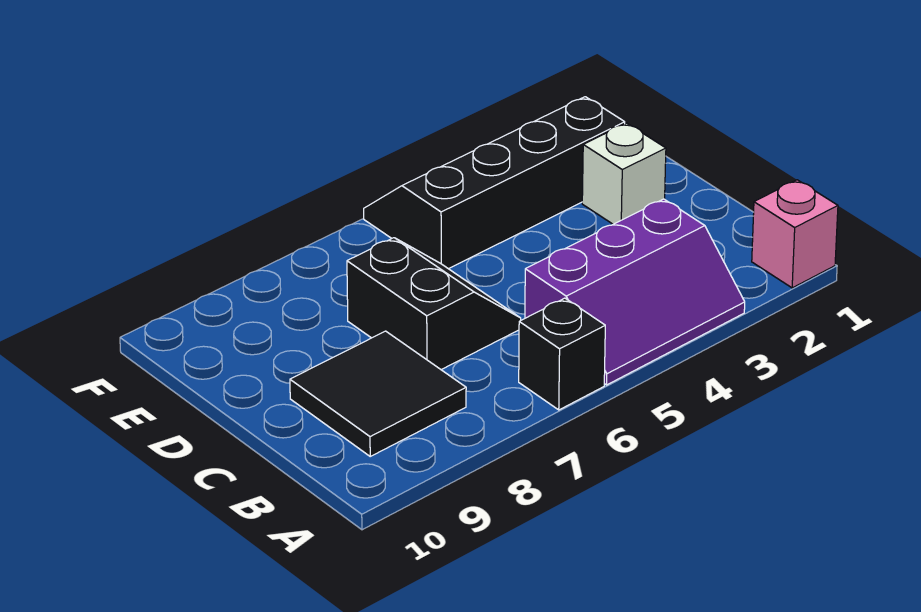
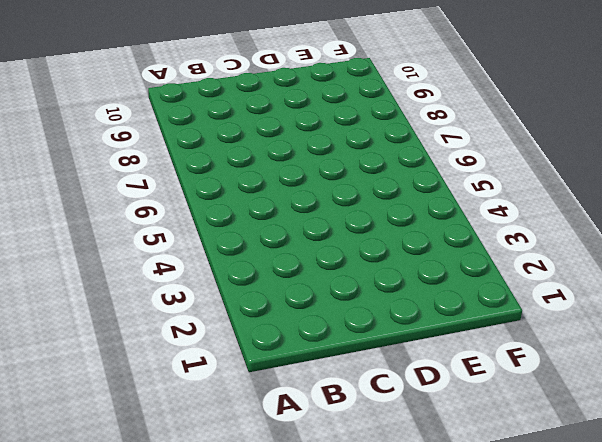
none -> pink 1x1 brick [752,180,838,288]
none -> purple 2x3 slope [525,199,745,385]

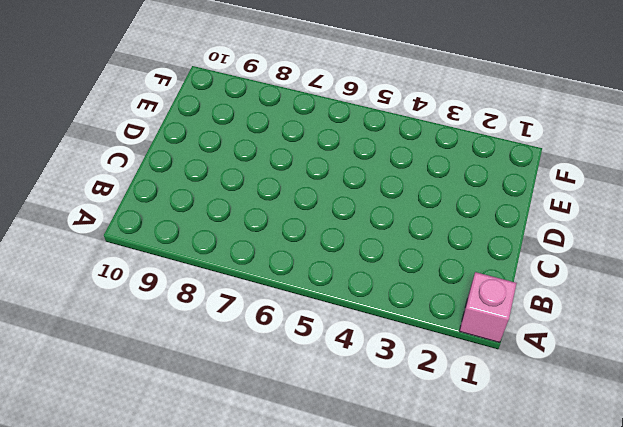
none -> purple 2x3 slope [525,199,745,385]
none -> black 1x1 brick [519,298,605,410]

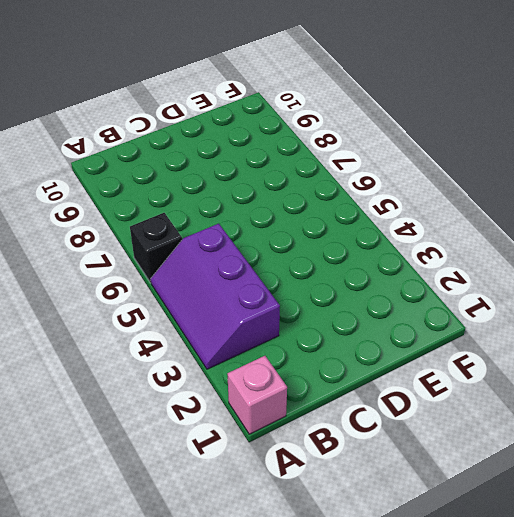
none -> black 2x2 tile [290,331,466,456]
none -> black 2x2 slope [347,238,521,370]

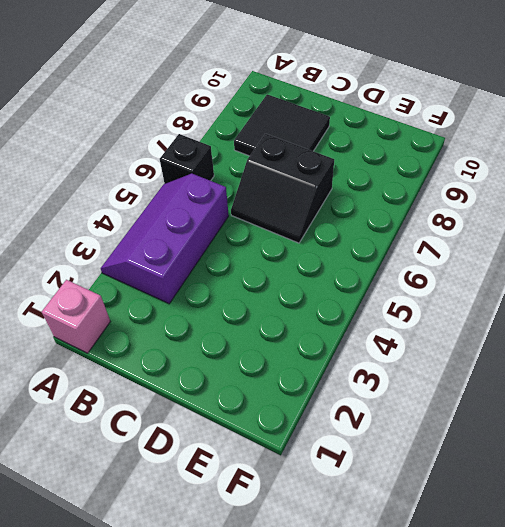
none -> white 1x1 brick [582,123,666,224]
none -> black 2x4 slope [364,97,625,269]

